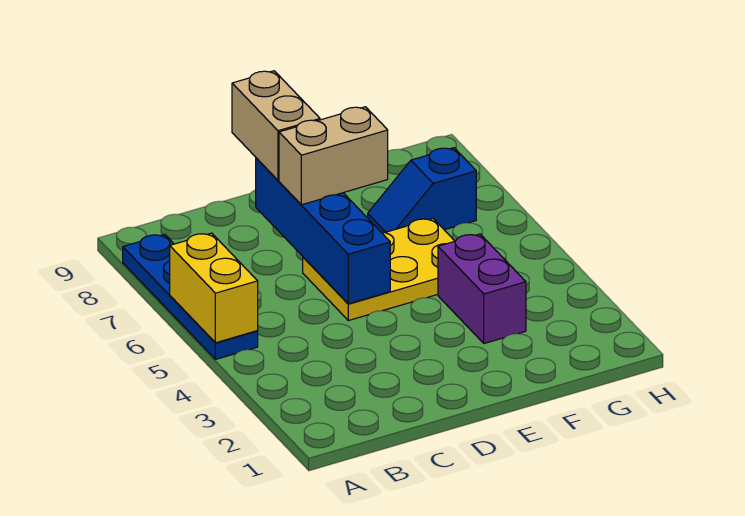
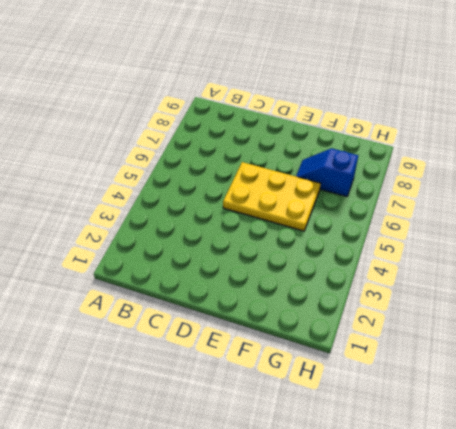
none -> blue 1x4 plate [123,234,258,359]
none -> purple 1x2 brick [438,234,526,343]

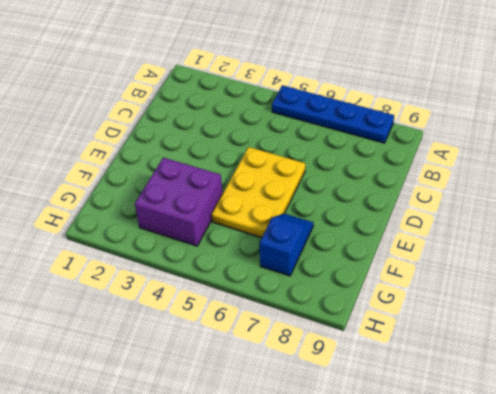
purple 2x2 brick [135,158,223,246] -> purple 1x2 brick [438,234,526,343]
none -> yellow 1x2 brick [170,233,258,343]
none -> blue 1x4 brick [256,158,390,304]

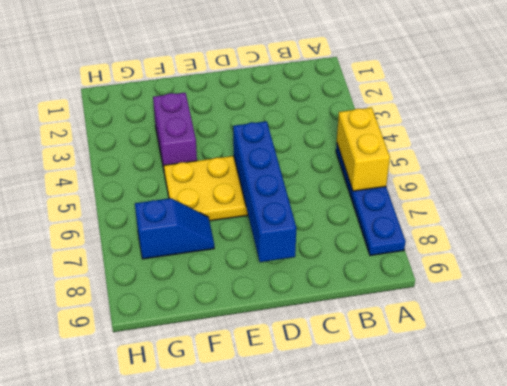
none -> tan 1x2 brick [279,107,388,205]
none -> tan 1x2 brick [232,71,320,180]

